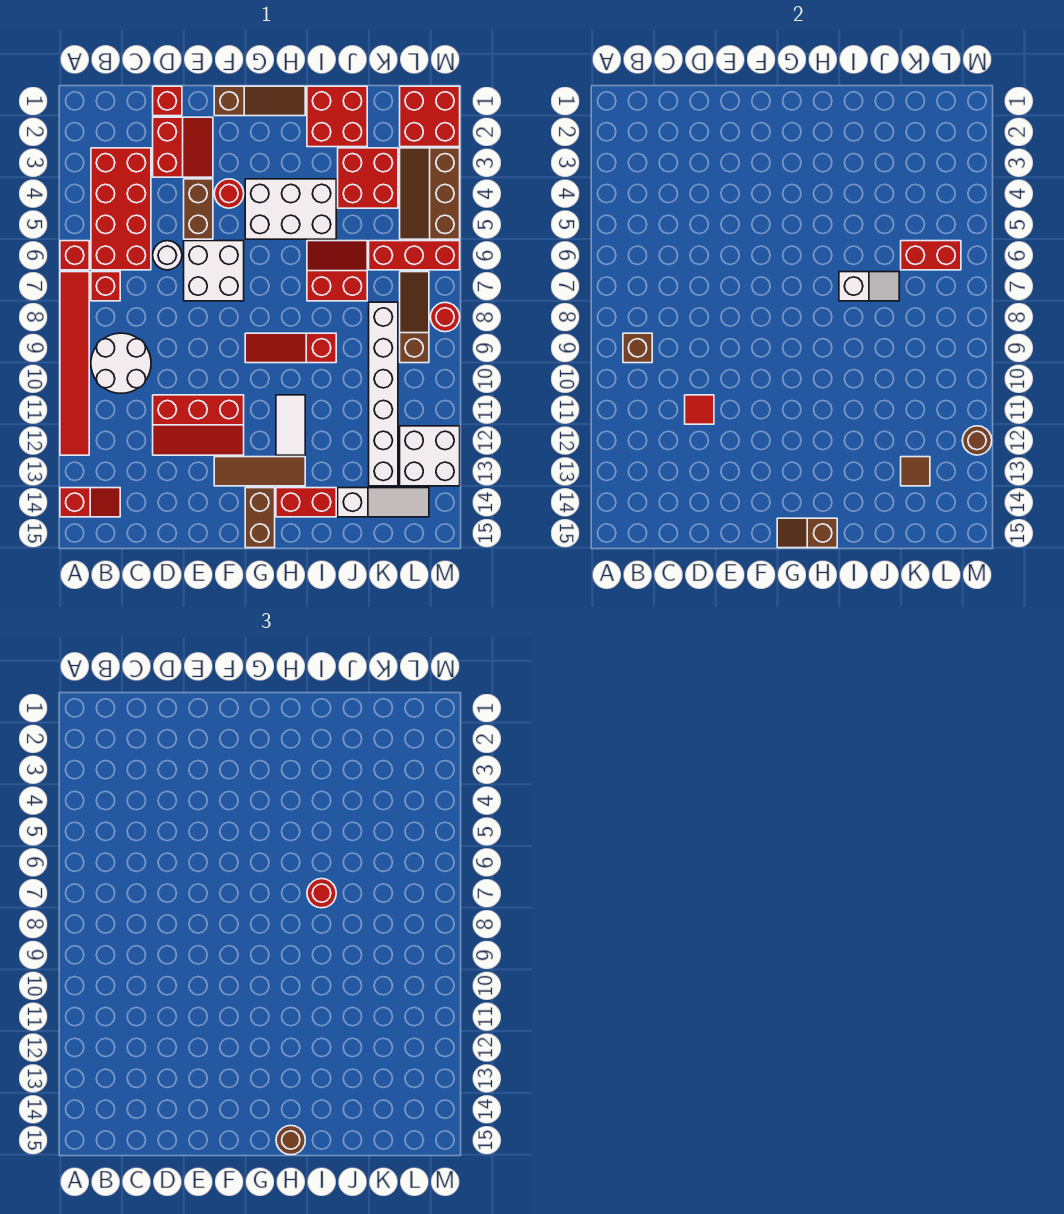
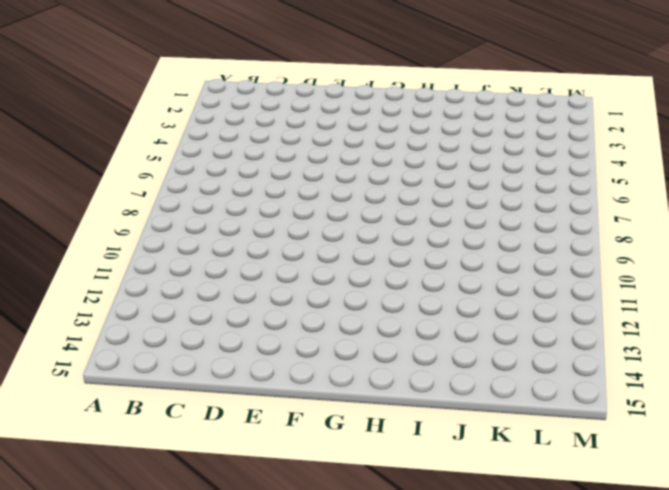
none -> red 1x1 brick [60,241,89,270]
none -> red 1x6 tile [60,272,89,455]
none -> red 1x2 slope [60,488,120,517]
none -> red 2x4 brick [91,148,151,270]

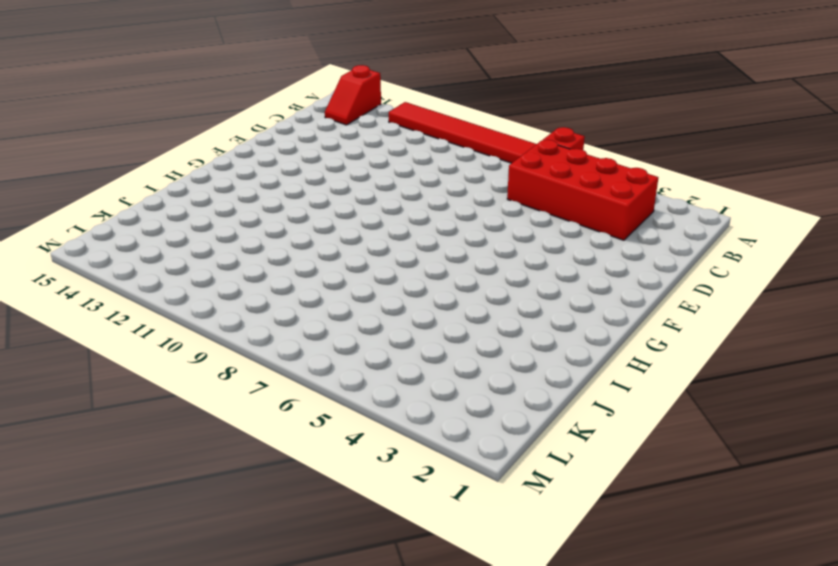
none -> red 1x1 brick [91,272,120,301]
none -> white 2x2 round brick [91,333,151,393]
none -> red 1x1 brick [153,86,182,116]
none -> red 2x2 slope [153,117,213,177]

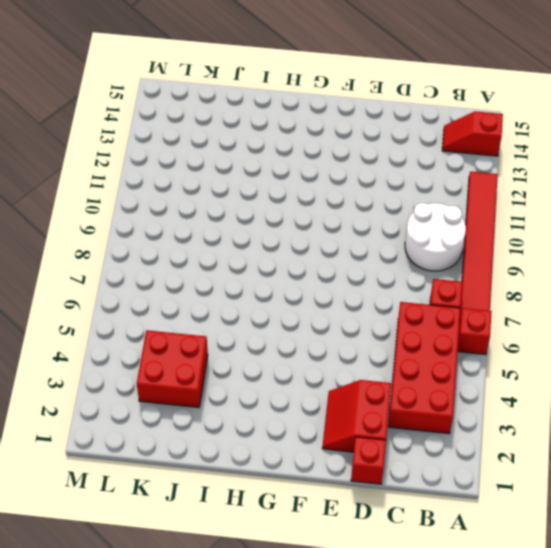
none -> white 1x1 round brick [153,241,182,270]
none -> red 2x3 slope [153,395,244,455]
none -> brown 1x2 brick [184,179,213,239]
none -> white 2x2 brick [184,241,244,301]

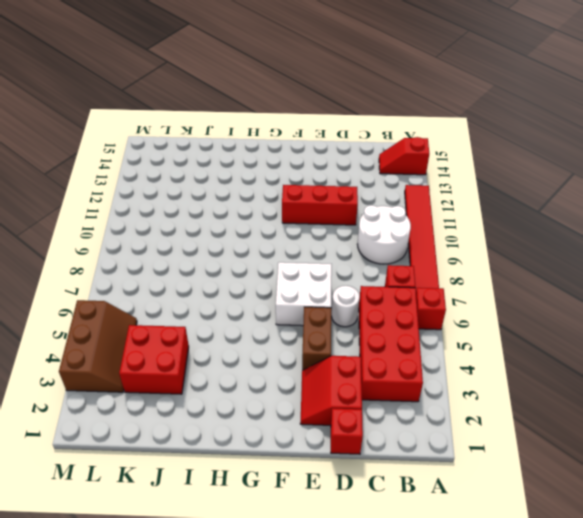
none -> brown 1x3 slope [214,86,305,116]
none -> red 1x1 round brick [214,179,244,208]
none -> brown 1x3 tile [214,457,305,486]
none -> white 2x3 brick [245,179,336,239]

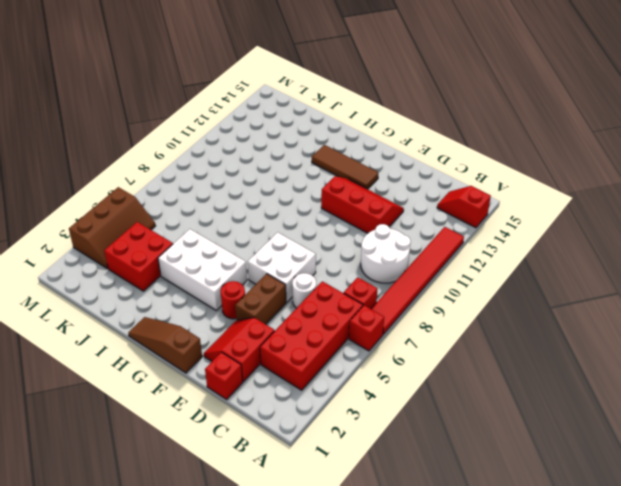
none -> red 1x3 slope [245,333,336,363]
none -> brown 1x2 brick [245,488,275,548]
none -> white 1x2 tile [276,395,305,455]
none -> red 1x2 brick [276,488,336,517]

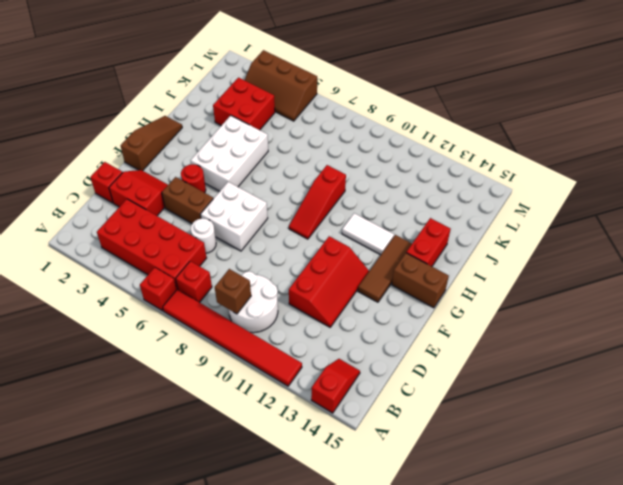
none -> red 2x2 brick [307,86,367,147]
none -> red 2x2 slope [307,241,367,301]
none -> white 1x3 slope [338,488,429,517]
none -> red 1x3 brick [369,241,460,270]

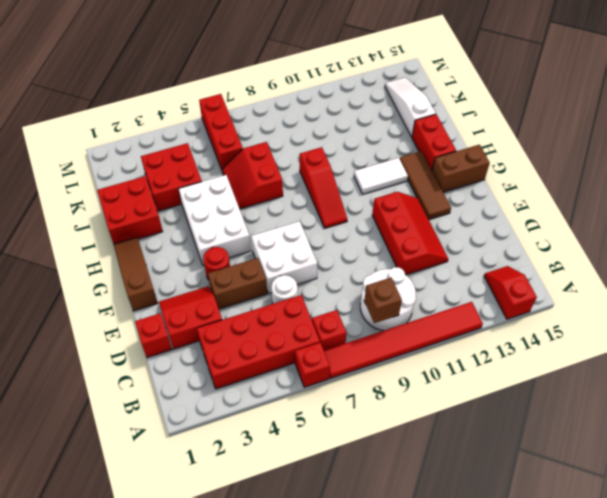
none -> white 1x6 brick [369,302,398,486]
none -> red 2x2 brick [400,86,460,147]
none -> brown 2x3 slope [400,148,460,239]
none -> brown 1x3 slope [400,272,429,363]

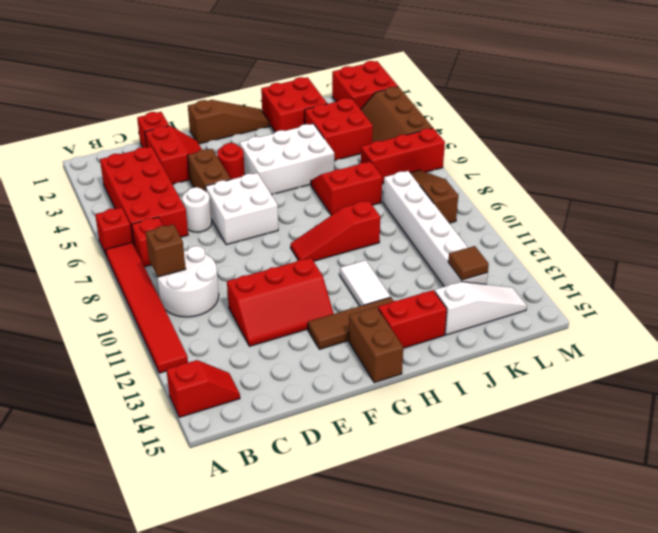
none -> white 2x2 brick [400,426,460,486]
none -> red 1x1 round brick [430,302,460,332]
none -> red 1x1 tile [685,395,714,424]
none -> brown 1x2 slope [777,518,837,548]

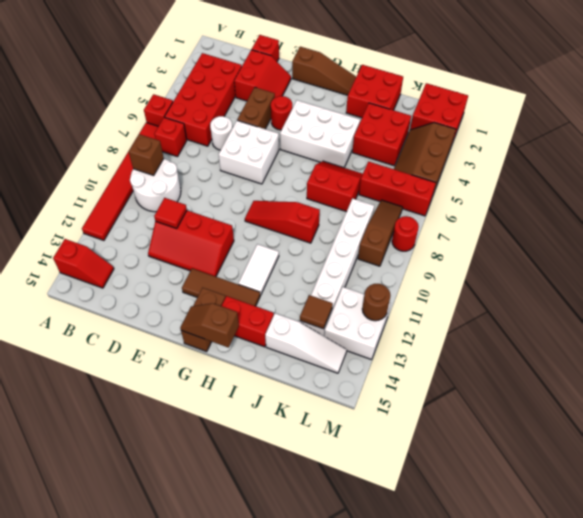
none -> white 1x2 slope [839,272,899,301]
none -> red 1x2 brick [901,241,961,270]
none -> brown 1x1 round brick [276,1125,305,1155]
none -> red 1x1 round brick [307,879,336,908]

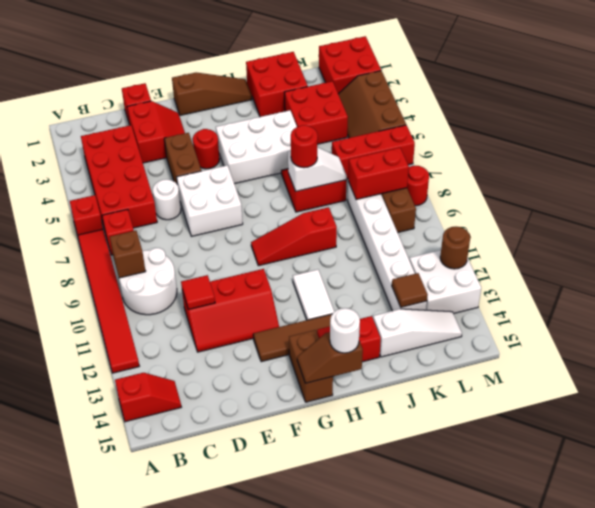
white 1x1 round brick [330,308,360,353] -> brown 1x1 round brick [276,1125,305,1155]
red 1x2 brick [348,148,409,200] -> red 1x2 brick moved to [901,241,961,270]

